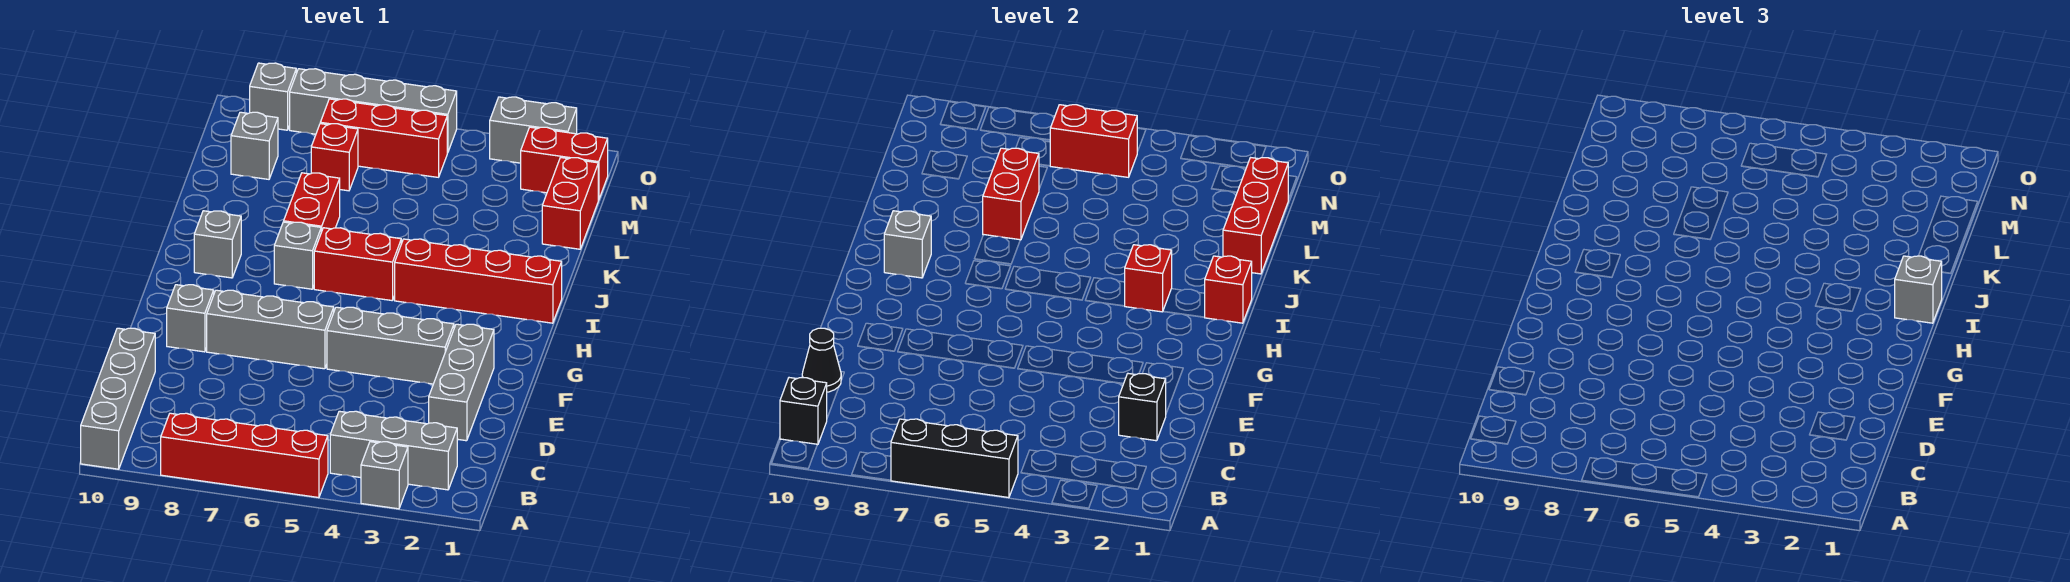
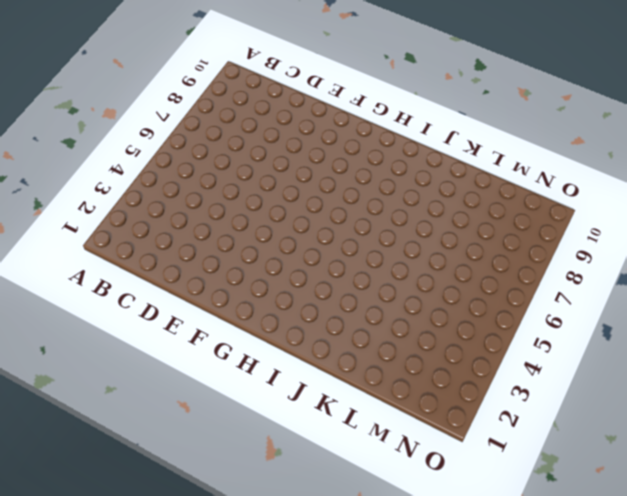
none -> grey 1x1 brick [361,442,408,509]
none -> red 1x4 brick [161,413,328,498]
none -> grey 1x4 brick [81,328,155,469]
none -> grey 1x3 brick [330,411,457,490]

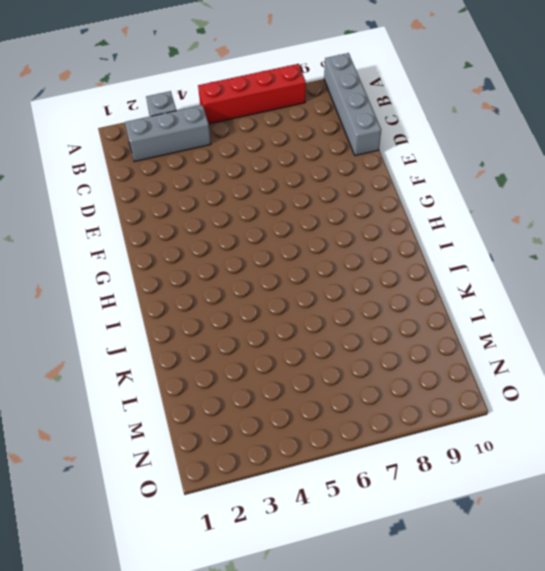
none -> grey 1x3 brick [429,324,494,441]
none -> grey 1x3 brick [327,307,454,384]
none -> grey 1x3 brick [207,290,334,369]
none -> grey 1x1 brick [167,285,214,352]

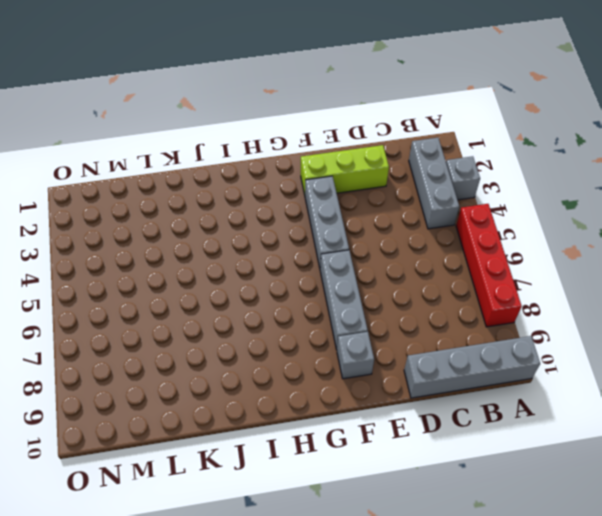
lime 1x3 brick [301,145,389,195] -> grey 1x3 brick [429,324,494,441]
none -> red 1x4 brick [395,239,562,323]
none -> red 1x2 brick [314,228,401,301]
none -> grey 1x1 brick [274,222,321,289]
none -> grey 1x1 brick [194,211,241,278]

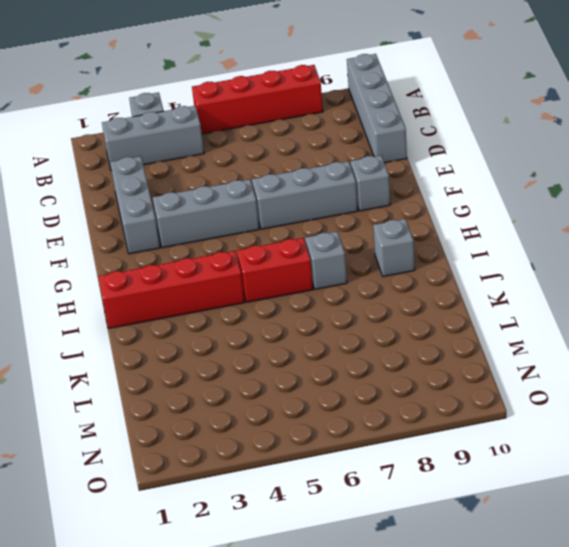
none -> red 1x2 brick [284,173,340,232]
none -> red 1x2 brick [542,158,598,249]
none -> red 1x1 brick [311,124,358,191]
none -> grey 1x1 brick [231,112,278,179]

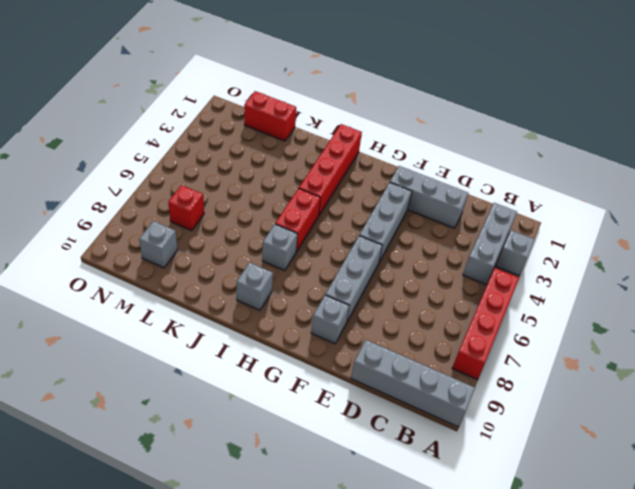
none -> red 1x2 brick [284,173,340,232]
none -> red 1x2 brick [521,127,608,200]
none -> red 1x3 brick [320,99,447,177]
none -> grey 1x2 brick [490,97,577,163]

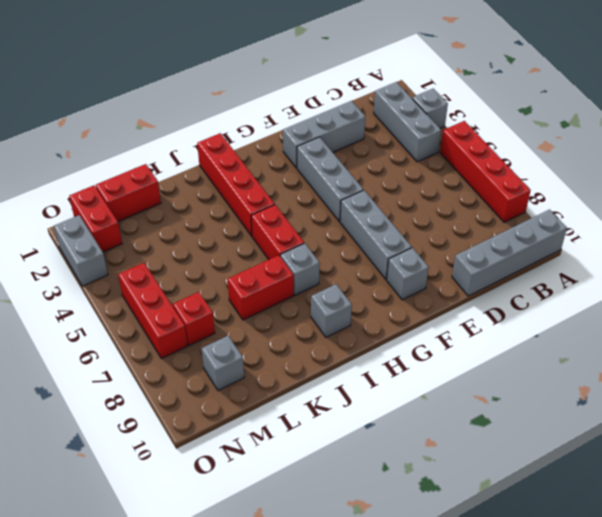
none -> grey 1x4 brick [290,69,457,153]
none -> grey 1x1 brick [250,63,296,130]
none -> black 1x3 brick [891,419,1018,498]
none -> black 1x1 brick [780,378,827,445]

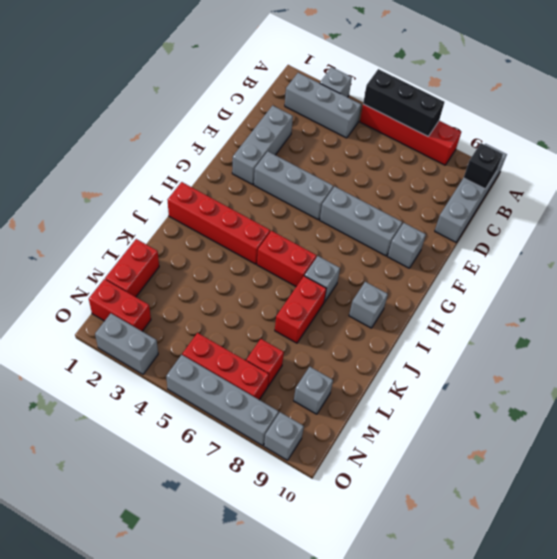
none -> black 1x1 brick [1119,374,1166,441]
none -> black 1x1 cone [802,328,842,392]
none -> red 1x1 brick [1205,256,1252,323]
none -> red 1x1 brick [1125,245,1172,312]

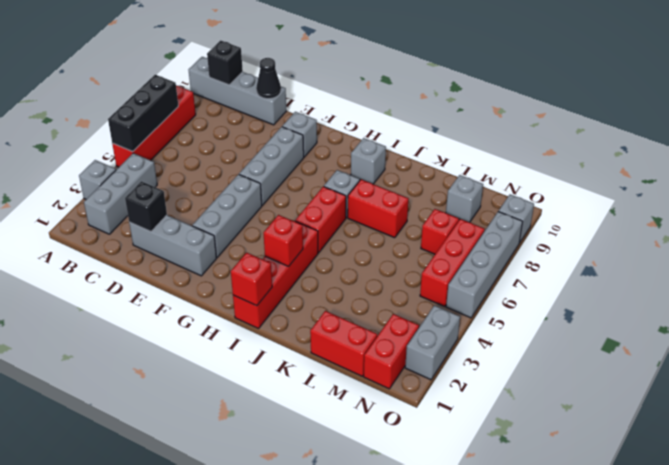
none -> grey 1x1 brick [884,211,931,278]
none -> red 1x3 brick [1223,158,1288,274]
none -> red 1x2 brick [983,148,1039,240]
none -> red 1x2 brick [1050,105,1137,177]

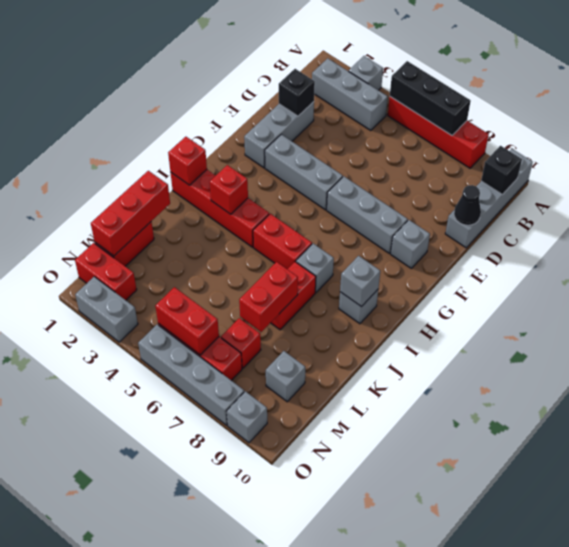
none -> grey 1x1 brick [1895,256,1942,323]

